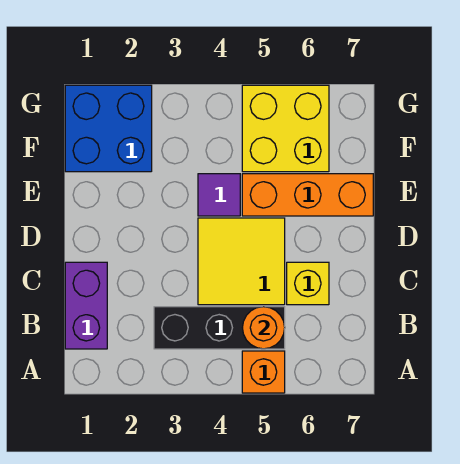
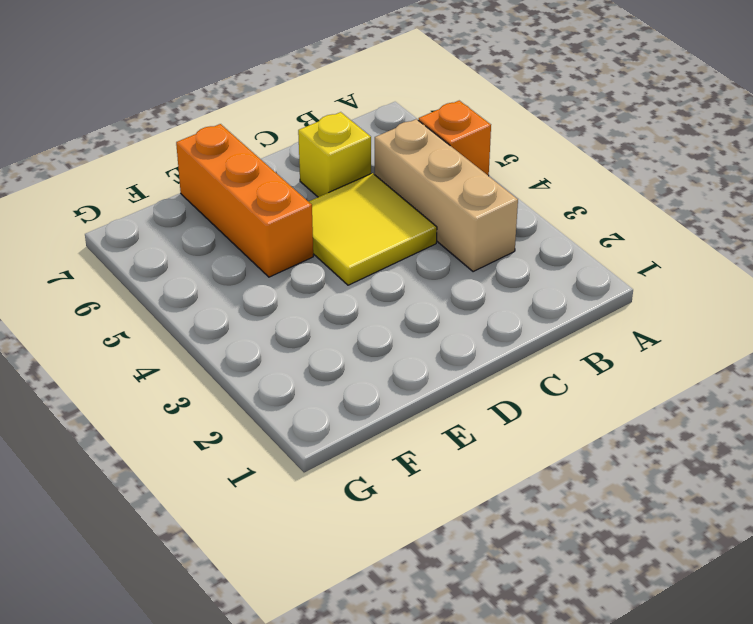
tan 1x3 brick [375,119,518,272] -> black 1x3 brick [154,307,285,349]
none -> purple 1x2 brick [65,262,107,349]
none -> purple 1x1 tile [198,174,240,216]

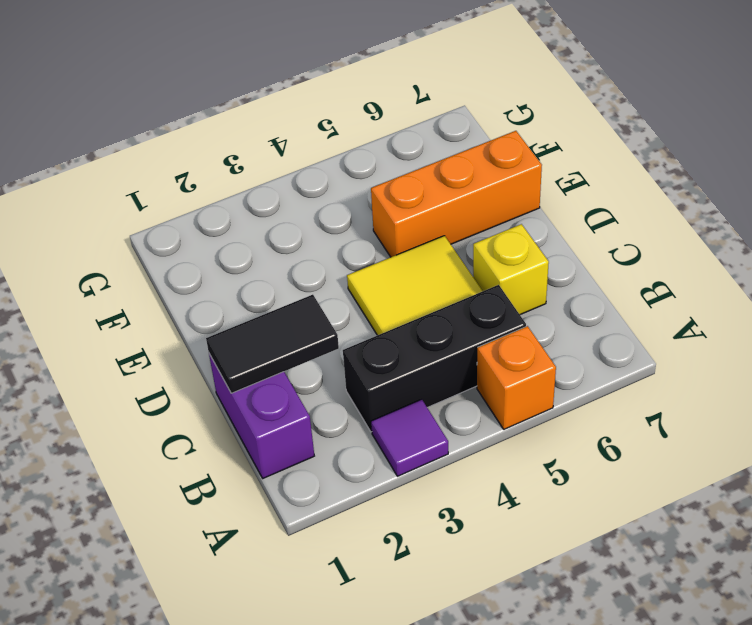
purple 1x1 tile [371,399,448,476] -> purple 1x1 tile moved to [198,174,240,216]
black 1x2 tile [206,295,339,393] -> none
none -> blue 2x2 brick [65,85,152,172]
none -> yellow 2x2 brick [242,85,329,172]

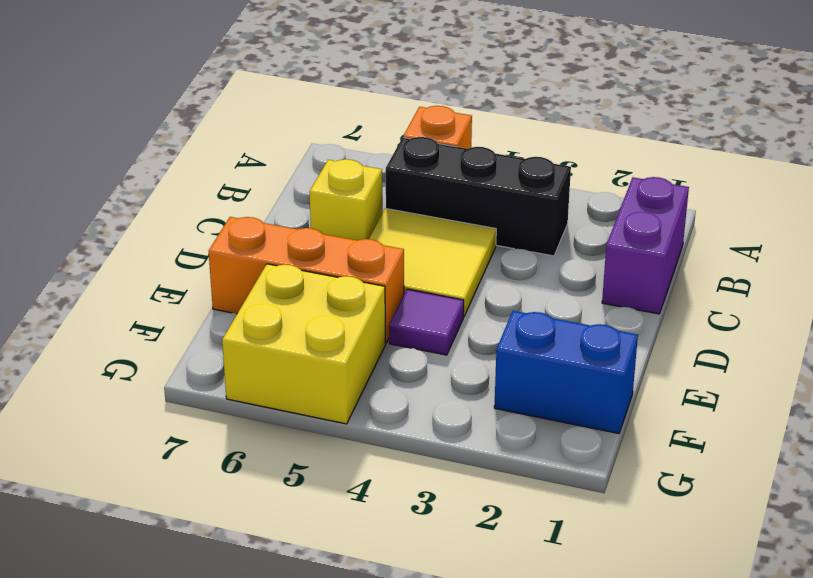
blue 1x2 brick [494,311,638,434] -> blue 2x2 brick [65,85,152,172]
none -> orange 1x1 round brick [242,307,285,349]

